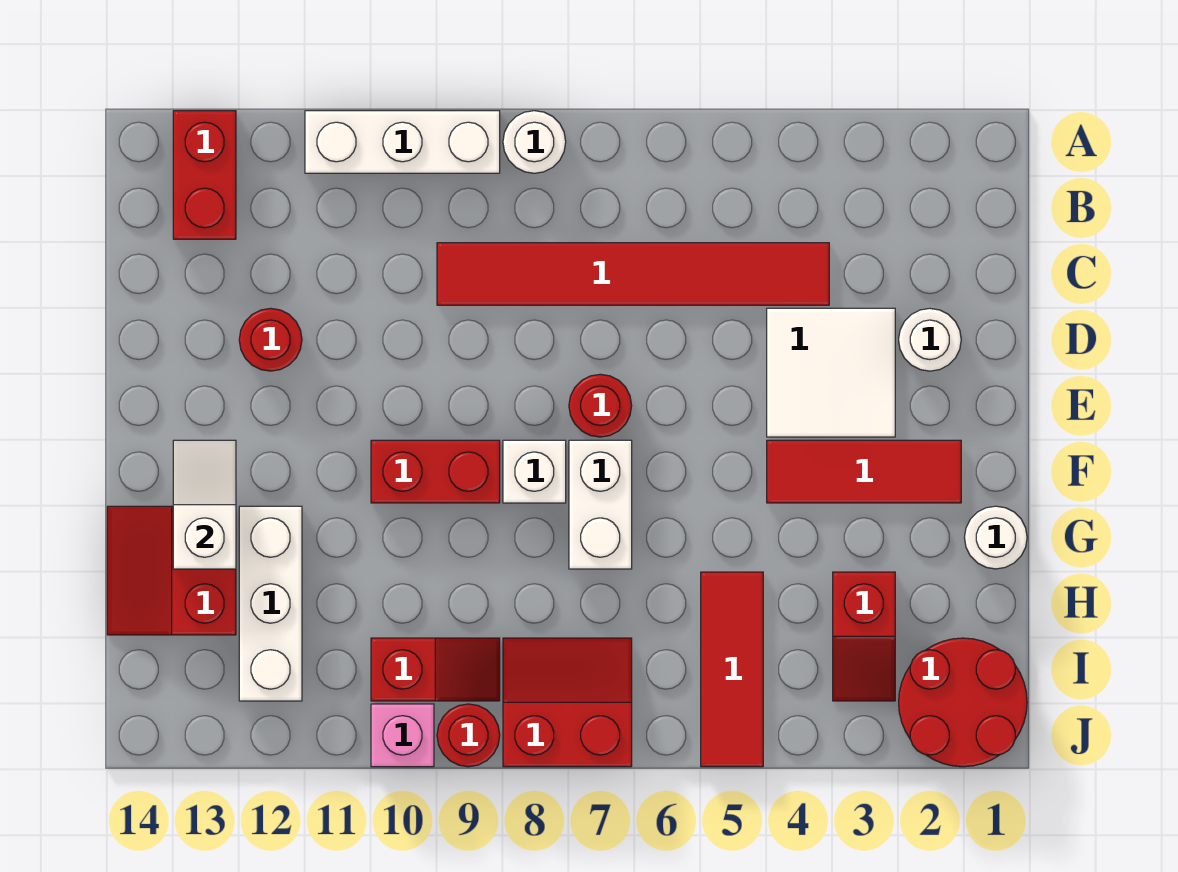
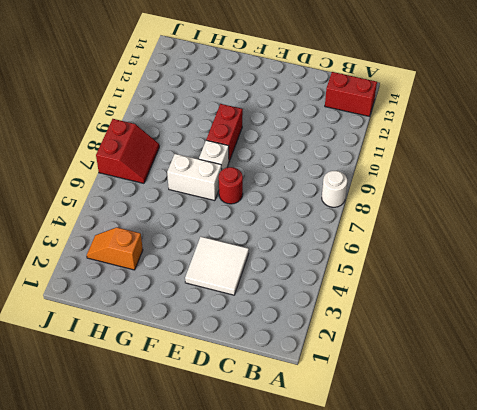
orange 1x2 slope [87,227,143,270] -> red 1x2 slope [833,572,895,701]
none -> white 1x3 brick [305,111,500,173]
none -> red 1x6 tile [437,243,829,305]
none -> white 1x1 round brick [899,308,961,371]

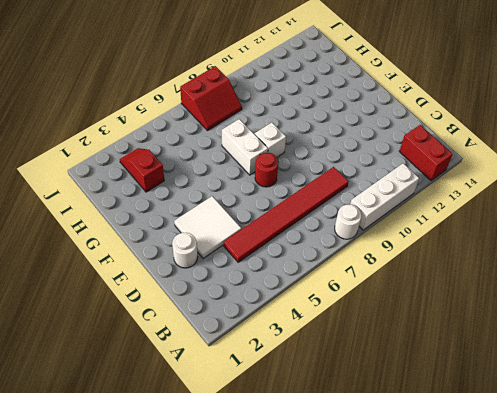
none -> red 1x1 round brick [239,308,302,371]
none -> red 1x3 tile [767,440,961,503]
none -> red 1x2 brick [371,440,500,503]

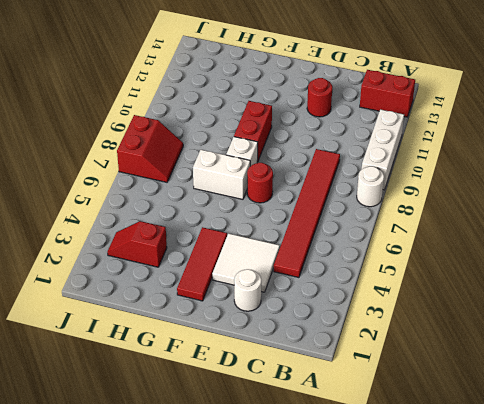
none -> white 1x1 round brick [964,506,1027,569]
none -> white 1x3 brick [239,506,302,701]
none -> red 2x2 slope [107,506,236,635]

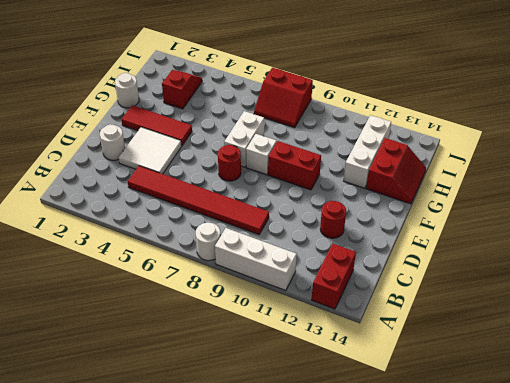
none -> red 1x3 tile [701,572,763,767]
none -> red 2x2 round brick [899,638,1027,767]
none -> red 1x2 slope [371,638,500,701]

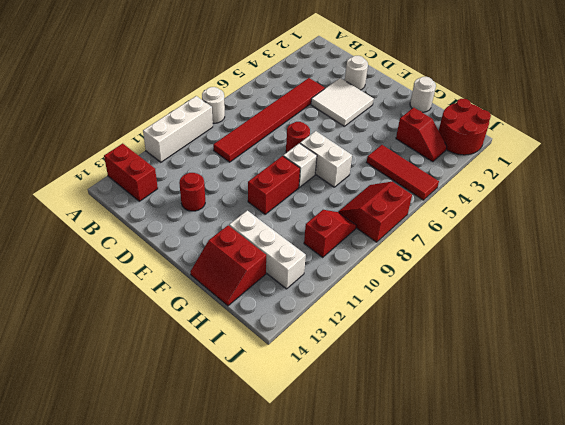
none -> red 1x3 tile [767,440,961,503]
none -> red 1x1 round brick [437,704,500,767]
none -> pink 1x1 brick [371,704,434,767]

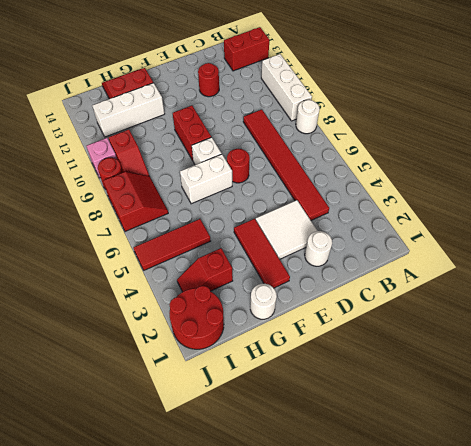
none -> white 1x2 slope [173,440,236,569]

